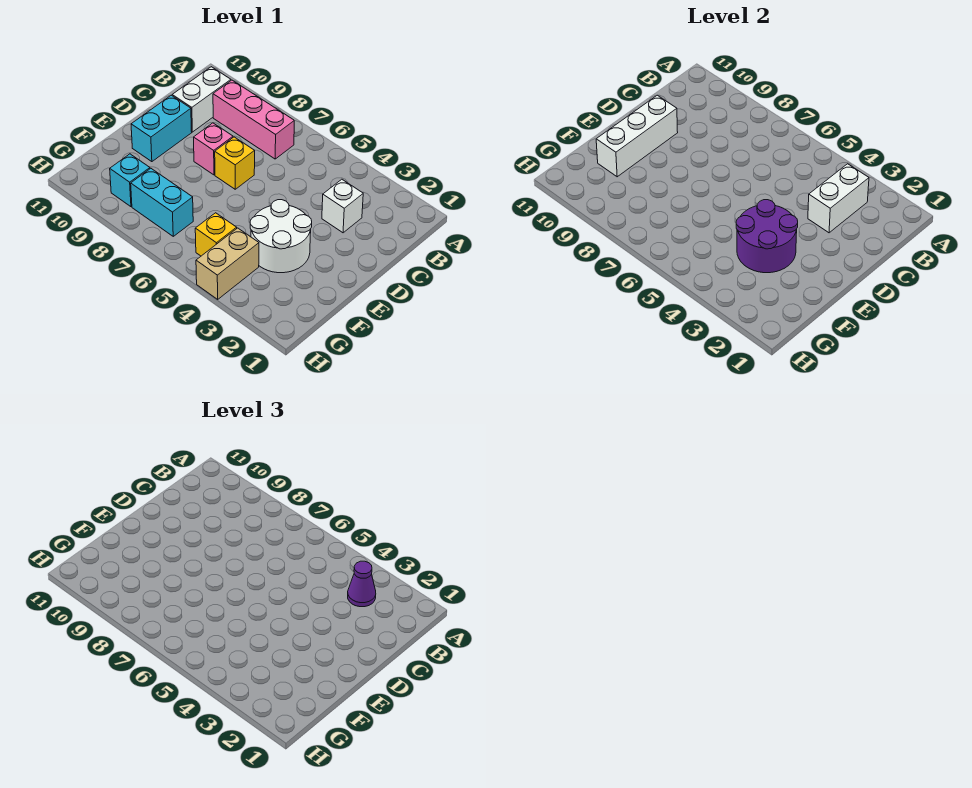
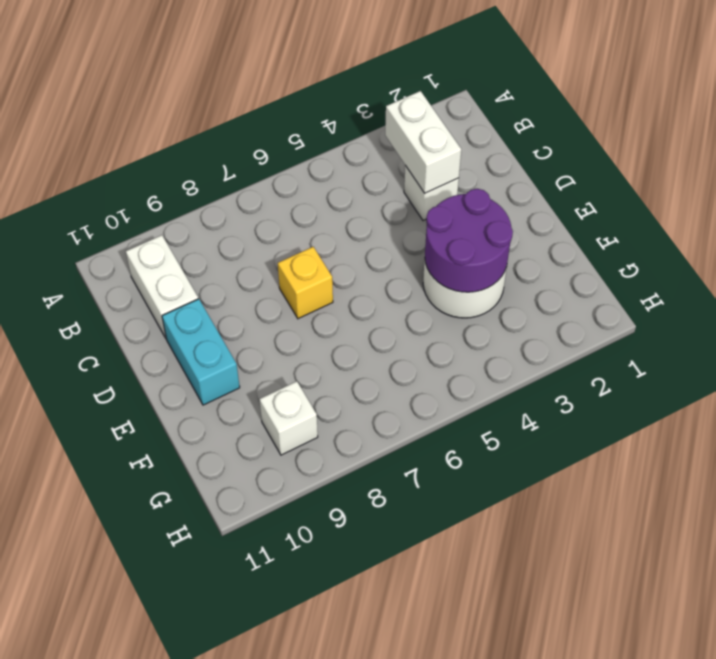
white 1x1 brick [259,381,318,455] -> cyan 1x1 brick [110,154,150,207]
none -> pink 1x3 brick [213,80,294,159]
none -> pink 1x1 brick [194,123,233,175]
none -> tan 1x2 brick [196,228,259,299]

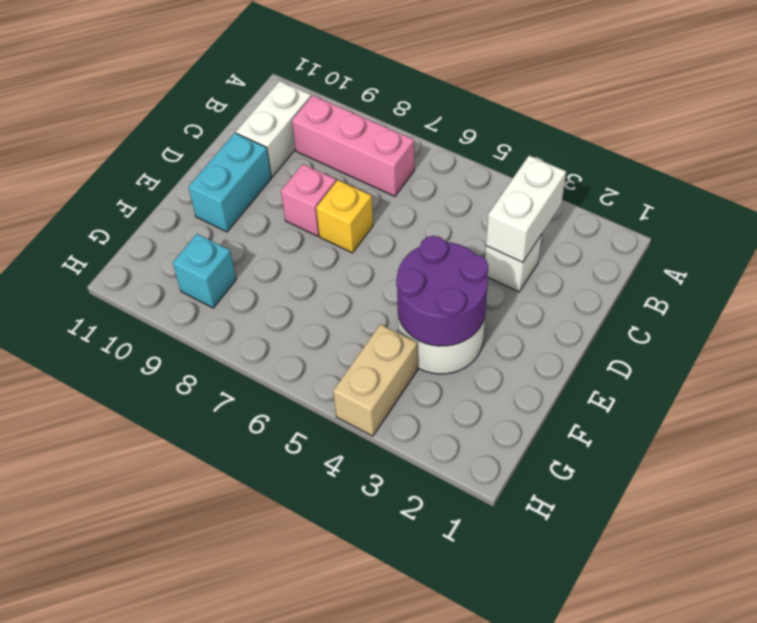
none -> yellow 1x1 brick [195,213,237,256]
none -> cyan 1x2 brick [131,169,193,236]
none -> white 1x3 brick [596,95,678,177]

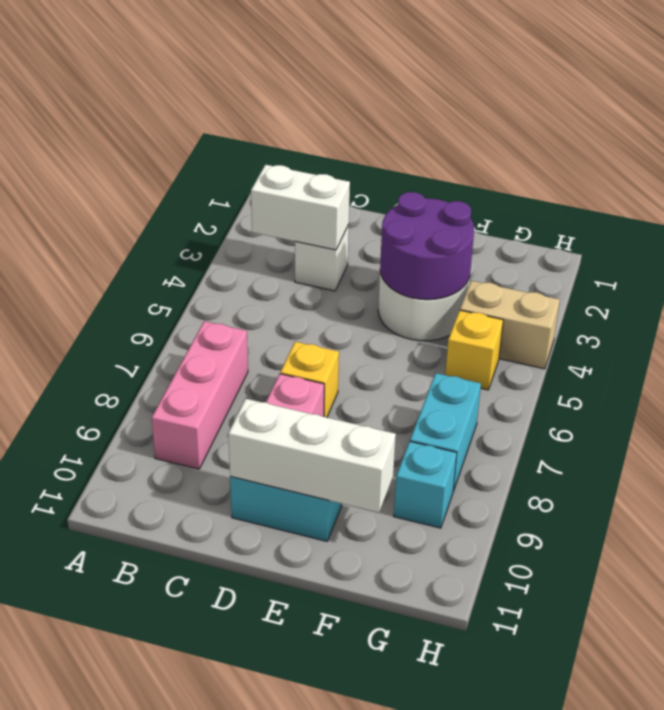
none -> white 1x2 brick [172,67,231,132]
none -> purple 1x1 cone [348,561,376,607]

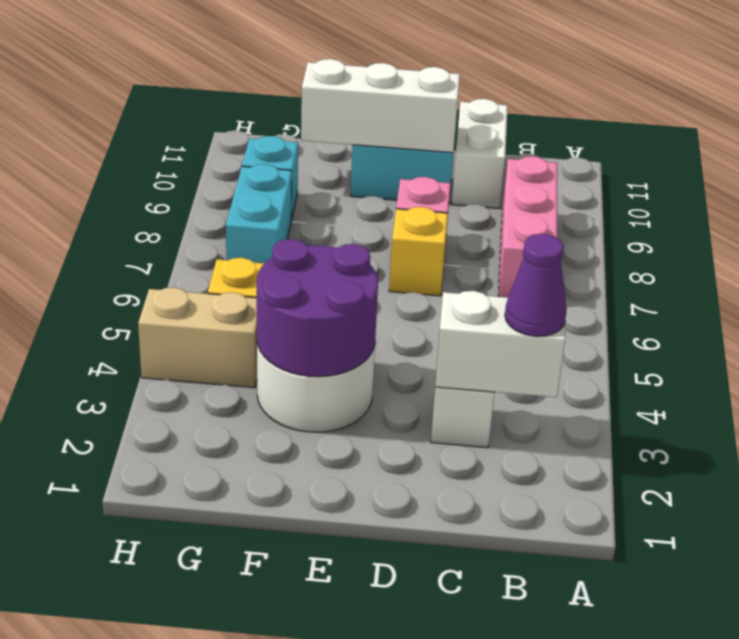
white 1x2 brick [452,99,508,208] -> white 1x2 brick turned to [172,67,231,132]

